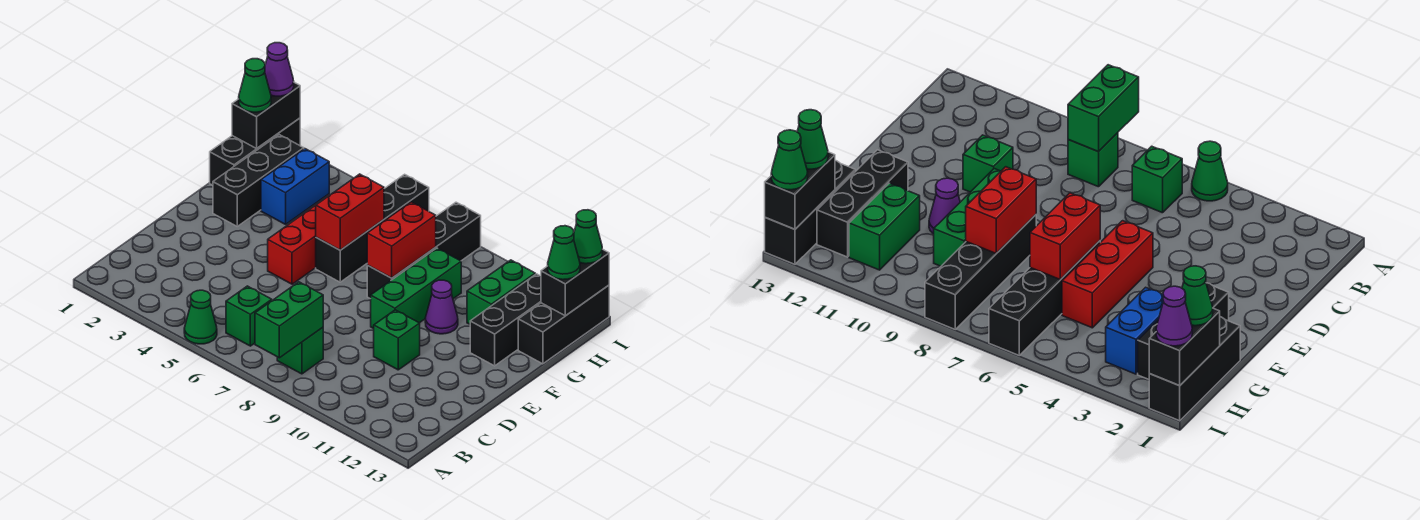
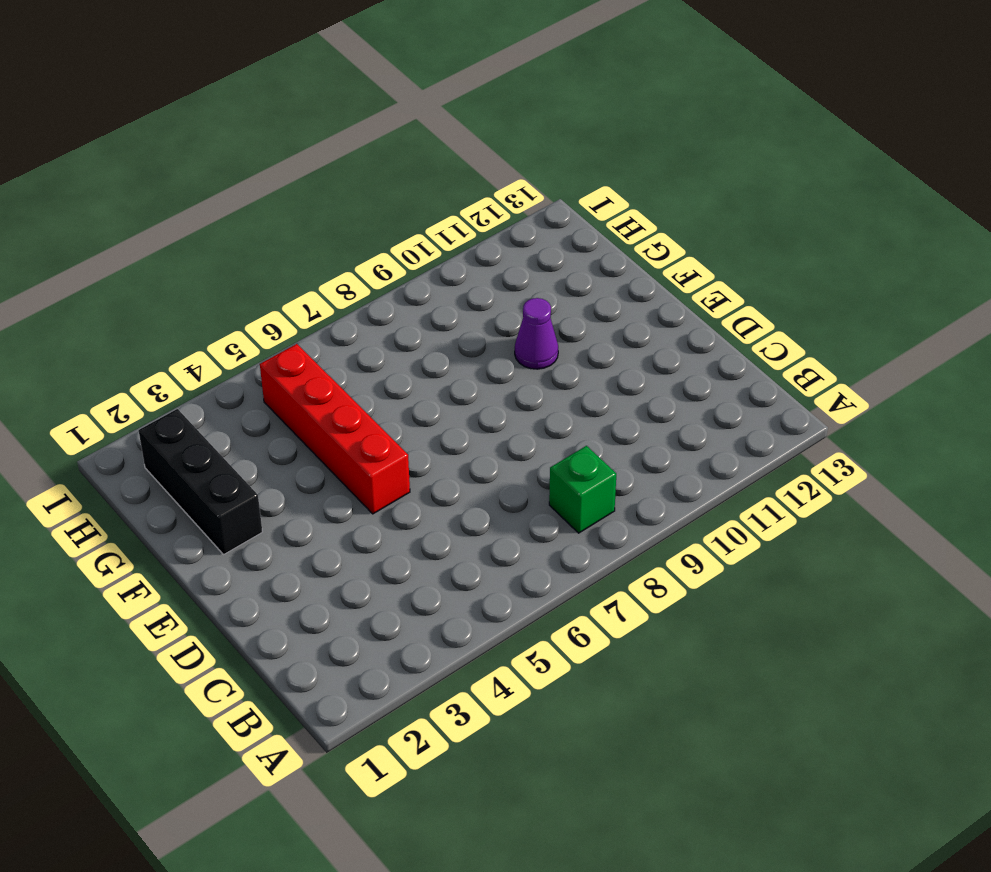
red 1x4 brick [260,344,410,514] -> red 1x3 brick [268,205,316,284]
none -> green 1x1 cone [184,290,217,344]
none -> green 1x1 brick [226,286,272,346]
none -> green 1x1 brick [374,310,420,370]

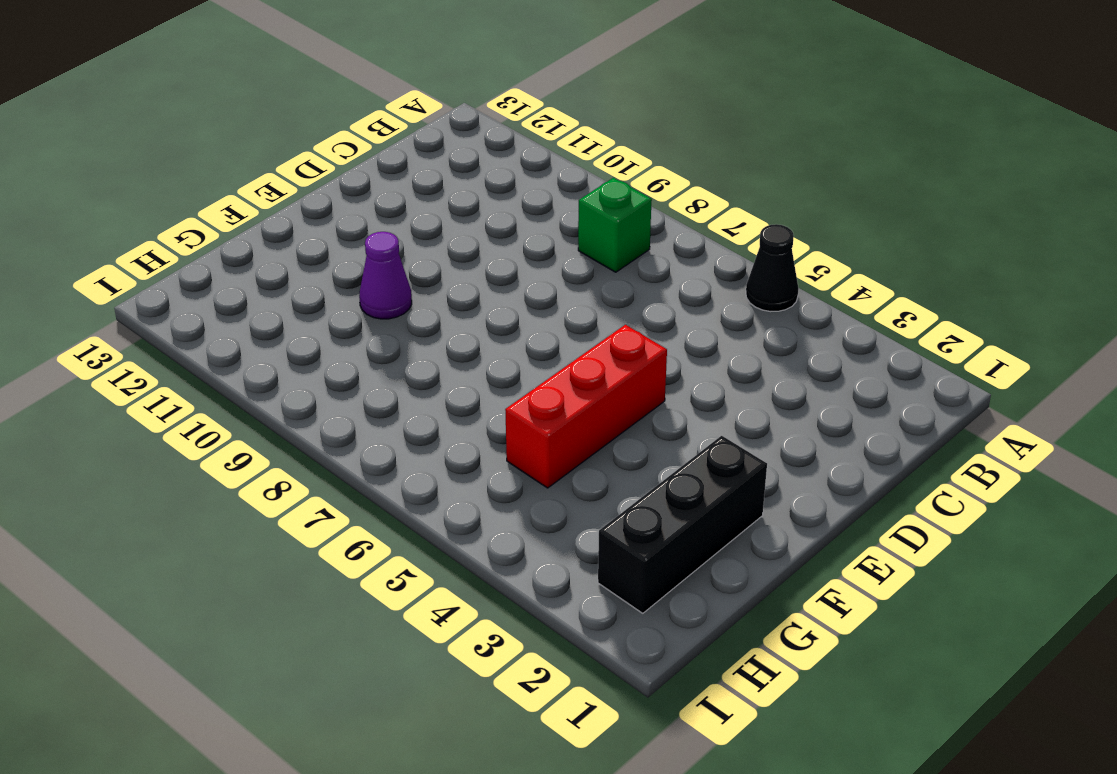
black 1x1 cone [746,224,799,312] -> green 1x1 cone [184,290,217,344]
none -> green 1x1 brick [226,286,272,346]
none -> green 1x1 brick [374,310,420,370]
none -> green 1x3 brick [371,248,461,329]

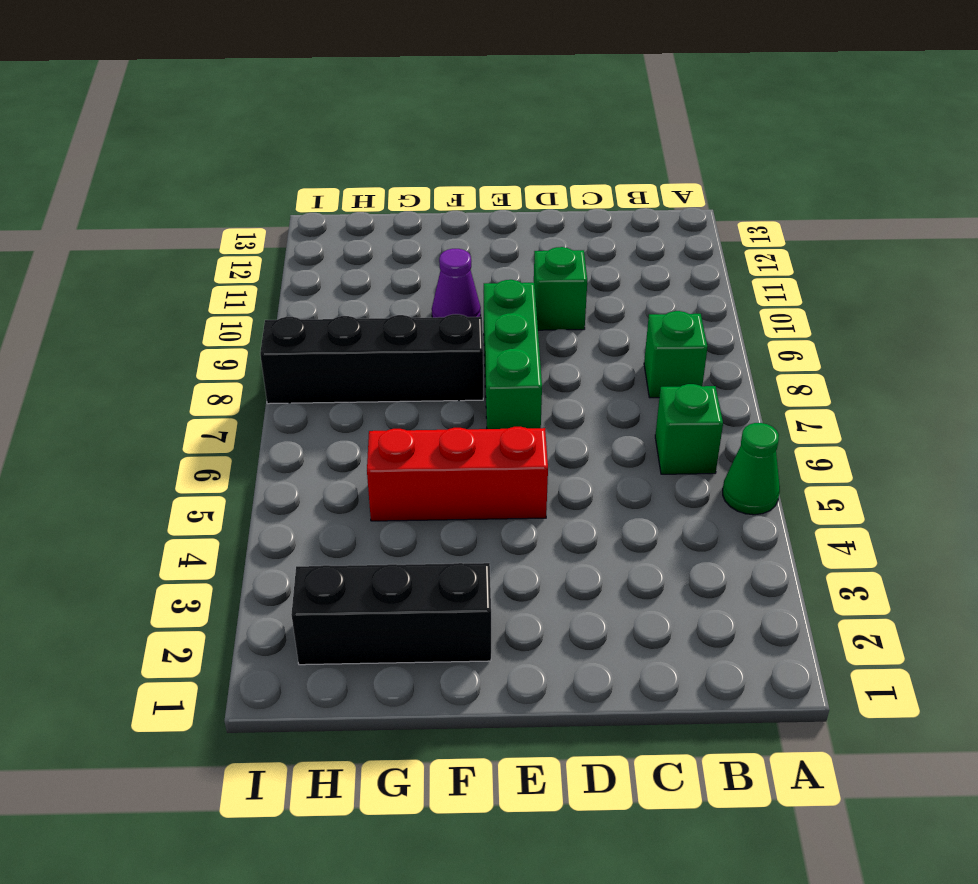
green 1x3 brick [484,280,542,429] -> green 1x3 brick turned to [371,248,461,329]
none -> black 1x4 brick [316,174,429,282]
none -> black 1x3 brick [470,274,541,366]
none -> black 1x3 brick [210,118,300,185]

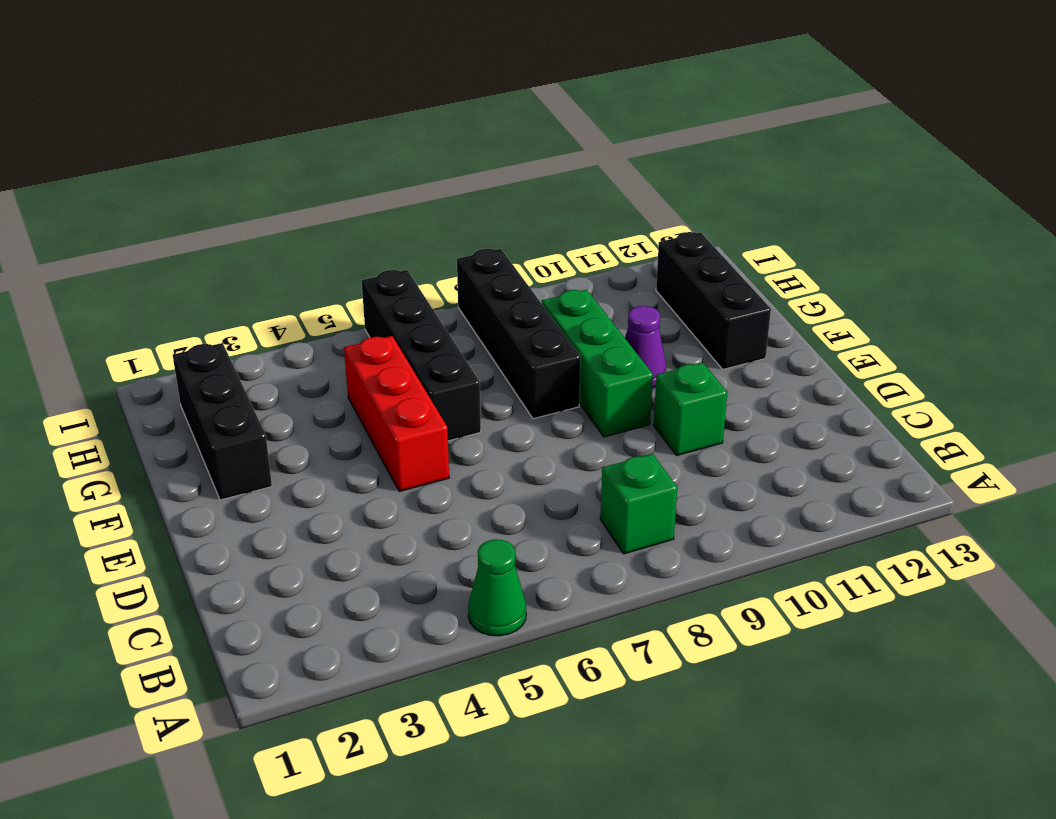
none -> green 1x1 brick [226,286,272,346]
none -> black 1x3 brick [210,118,300,185]
none -> blue 1x2 brick [261,149,329,224]

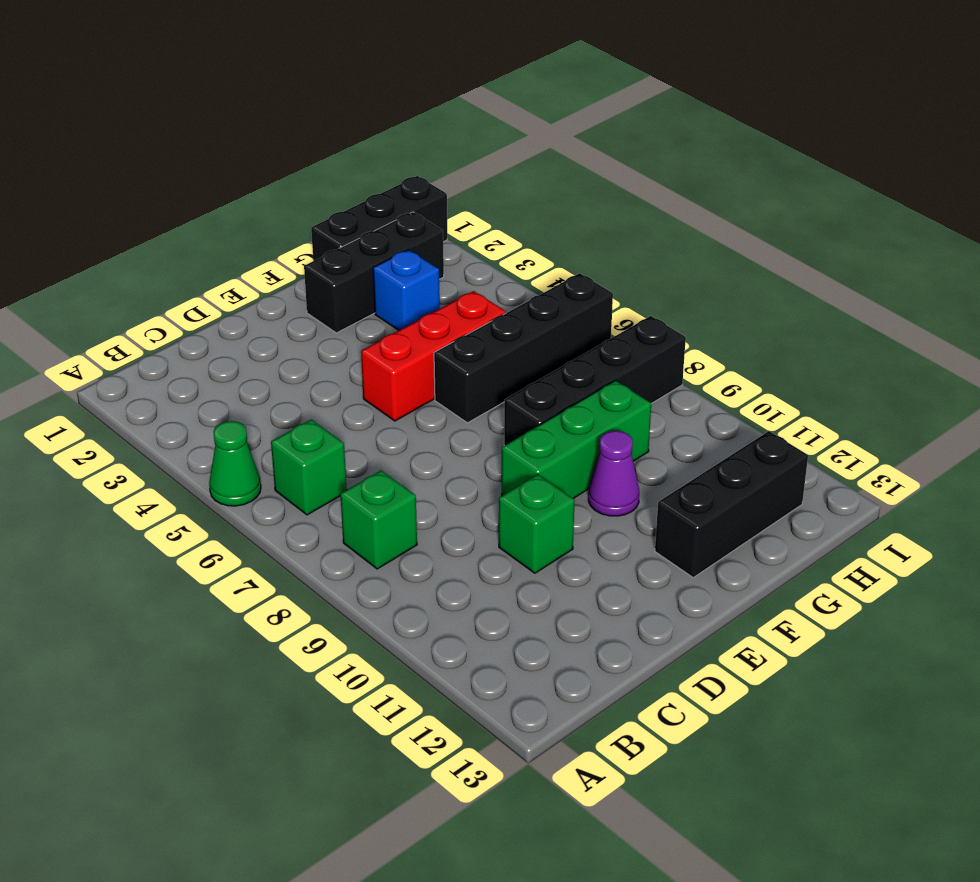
blue 1x1 brick [373,250,440,330] -> blue 1x2 brick [261,149,329,224]
none -> green 1x2 brick [467,260,535,324]
none -> black 1x3 brick [518,285,609,364]
none -> green 1x2 brick [255,282,323,358]

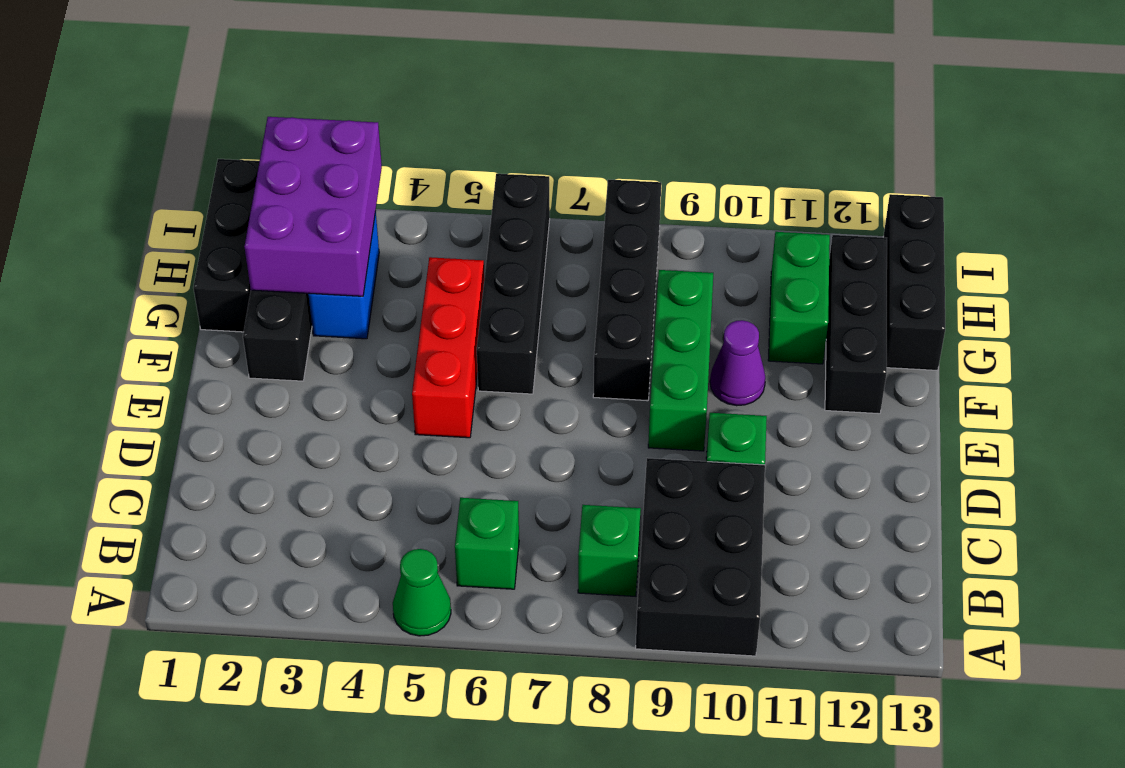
black 2x3 brick [636,458,765,656] -> none
purple 2x3 brick [244,117,382,296] -> none
none -> green 1x2 brick [255,282,323,358]
none -> red 1x2 brick [316,174,384,250]
none -> red 1x2 brick [367,202,436,278]

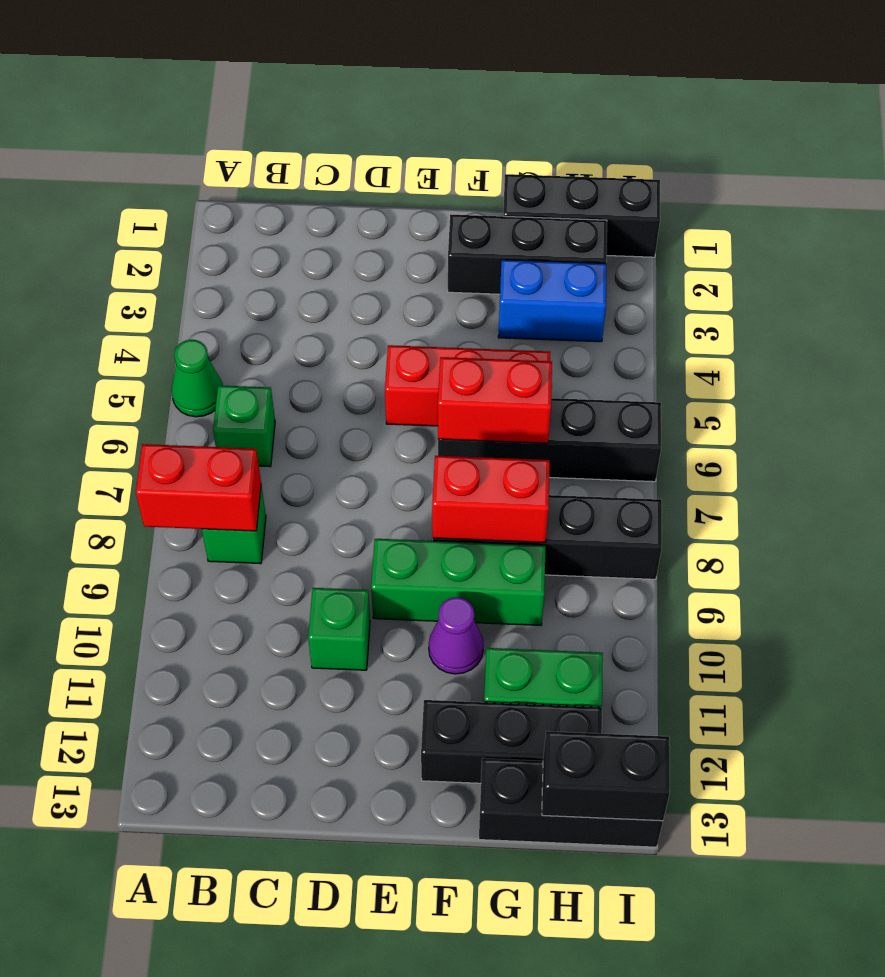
red 1x2 brick [136,444,261,531] -> green 1x2 brick [255,282,323,358]
none -> black 1x2 brick [232,82,300,148]
none -> green 1x1 cone [239,59,271,112]
none -> green 1x1 cone [548,226,580,280]

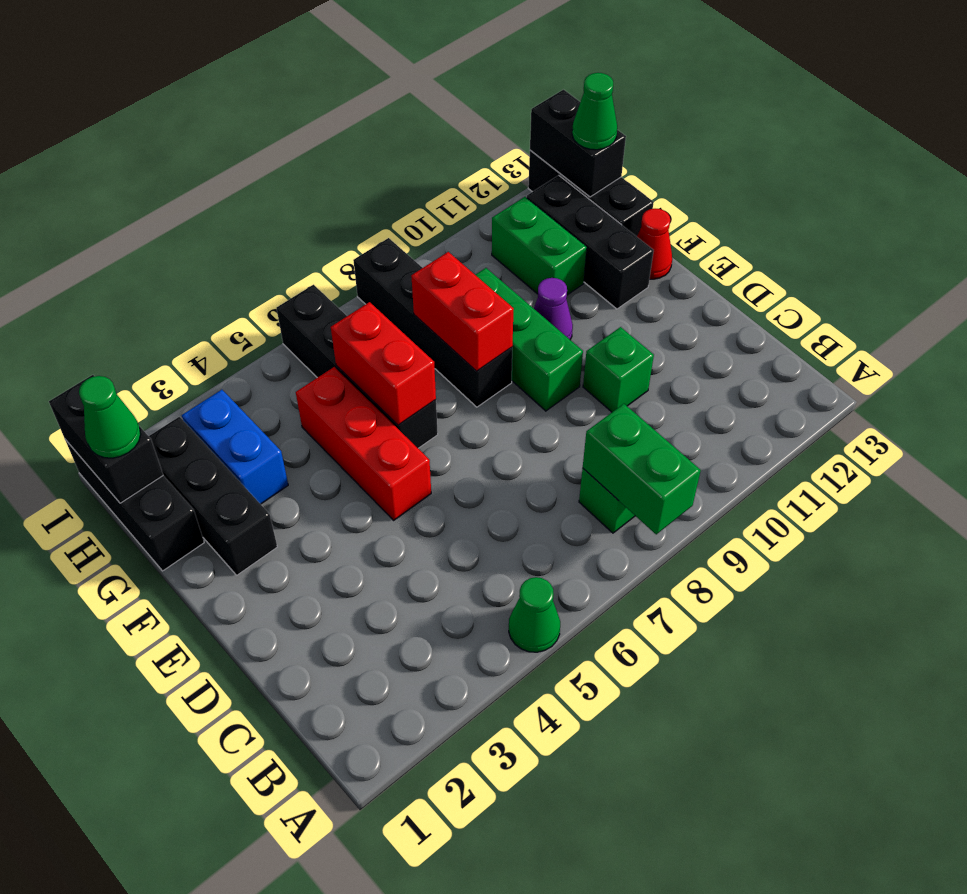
red 1x1 cone [637,209,672,279] -> none
none -> green 1x1 brick [226,286,272,346]
none -> purple 1x1 cone [265,43,294,96]
none -> green 1x1 cone [574,210,602,264]

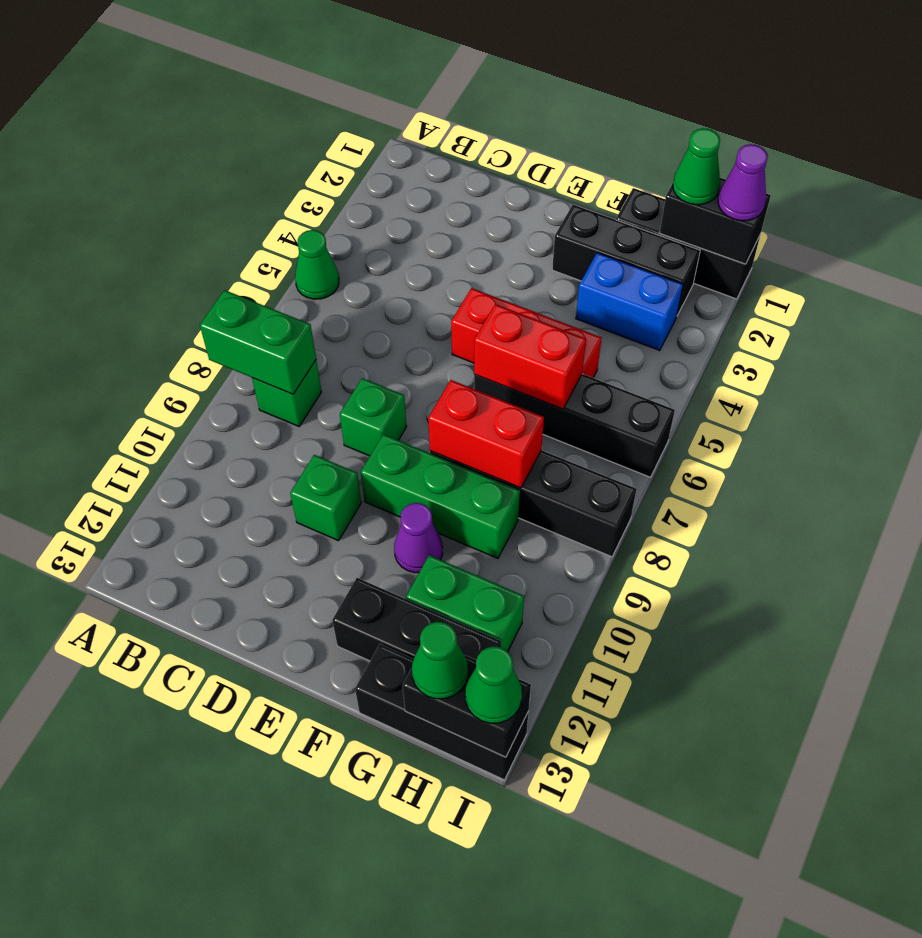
green 1x1 brick [340,378,407,456] -> green 1x1 brick moved to [226,286,272,346]

